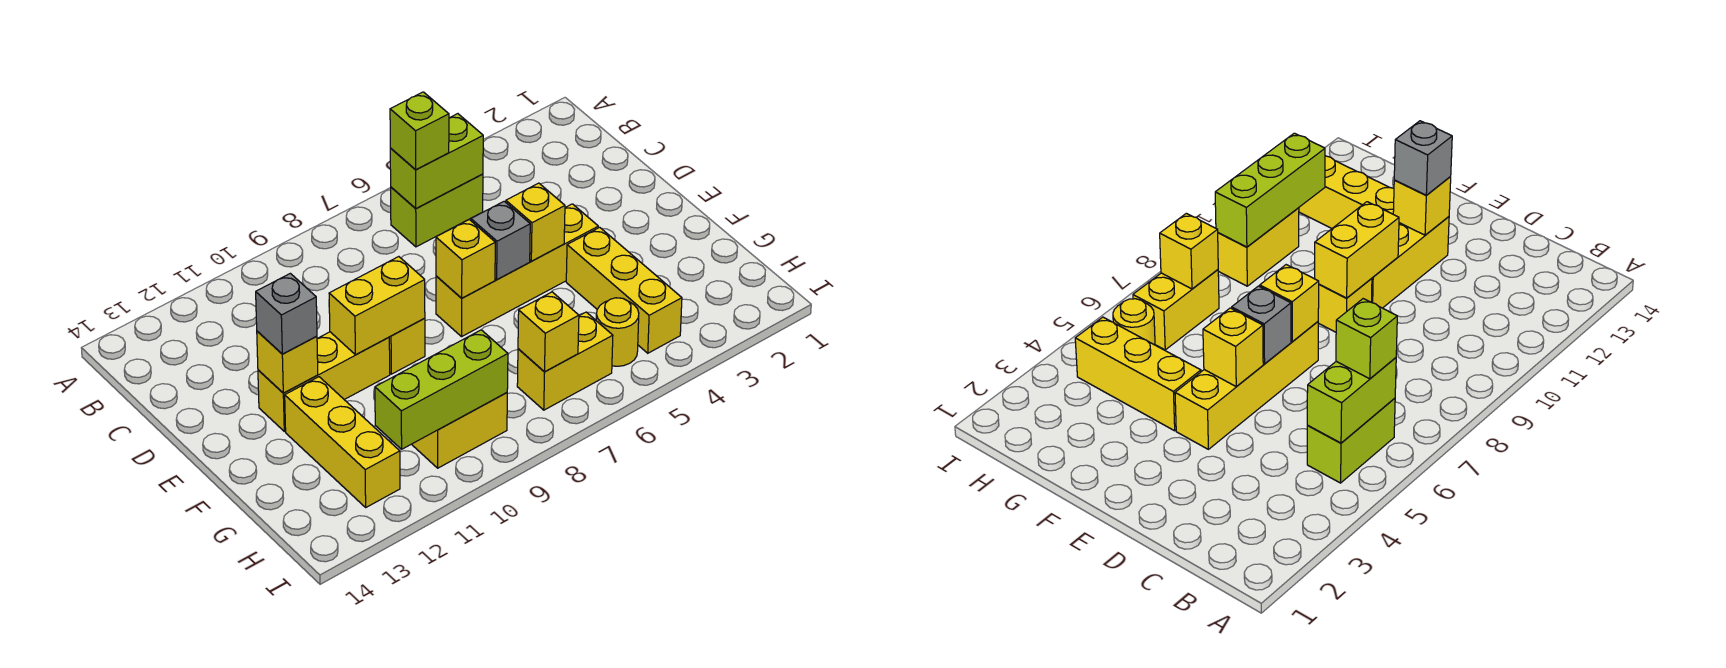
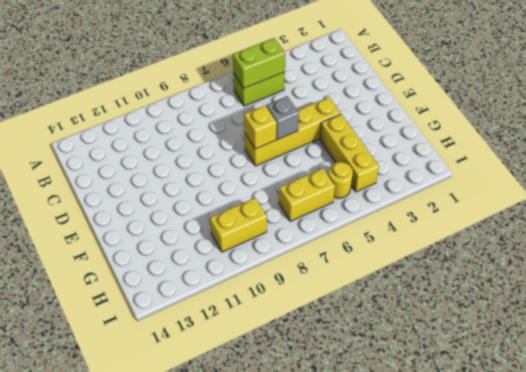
none -> yellow 1x1 brick [389,318,425,374]
none -> yellow 1x3 brick [258,332,390,431]
none -> yellow 1x3 brick [285,377,400,507]

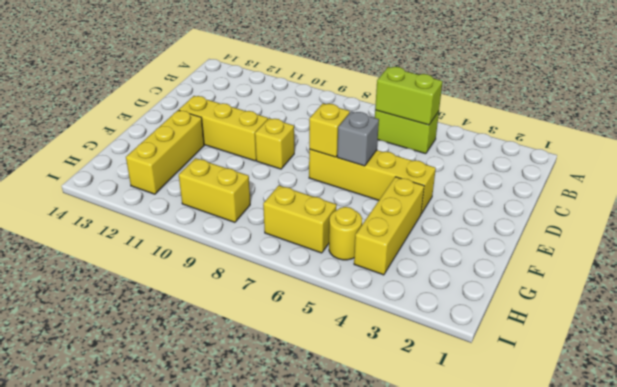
none -> yellow 1x1 brick [506,183,565,261]
none -> yellow 1x2 brick [329,257,425,355]
none -> yellow 1x1 brick [257,331,318,393]

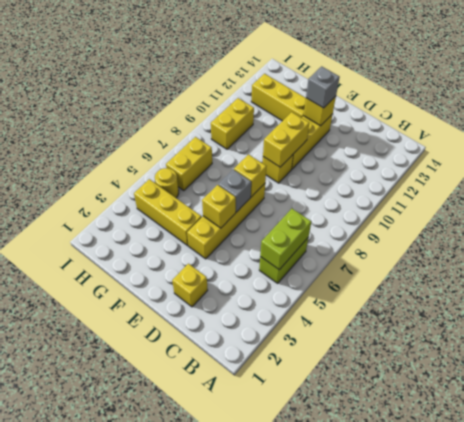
yellow 1x1 brick [172,264,208,307] -> yellow 1x1 brick moved to [518,292,579,372]
none -> lime 1x3 brick [375,330,508,449]
none -> lime 1x1 brick [390,92,449,170]

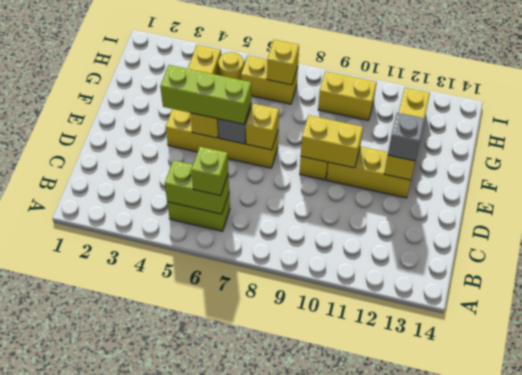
lime 1x3 brick [160,65,251,124] -> lime 1x3 brick moved to [375,330,508,449]

